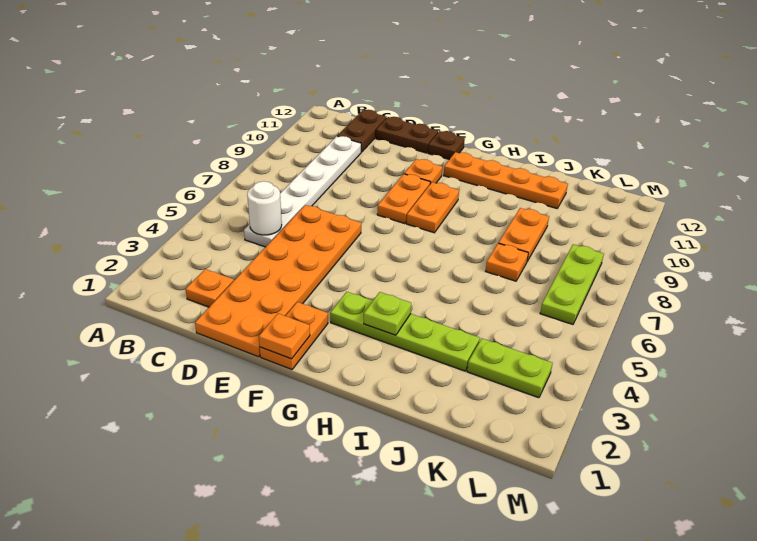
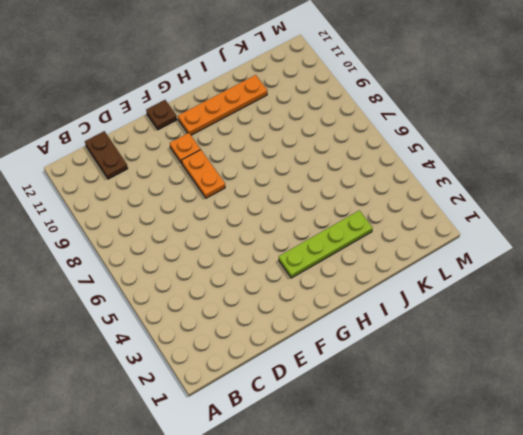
none -> orange 1x1 plate [186,269,234,307]
none -> white 1x6 plate [244,136,361,247]
none -> orange 2x6 plate [195,205,361,357]

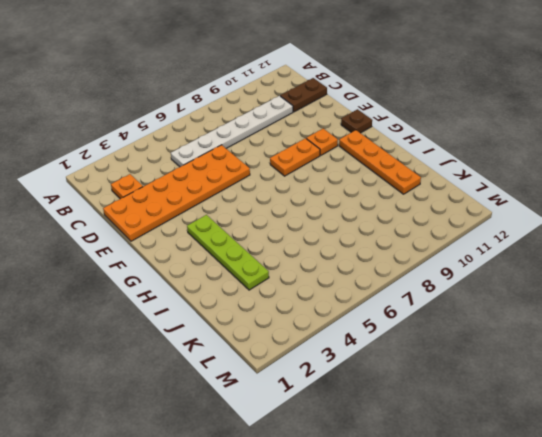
none -> brown 1x2 plate [376,117,438,153]
none -> orange 1x2 plate [260,302,328,369]
none -> orange 1x2 plate [406,182,459,233]

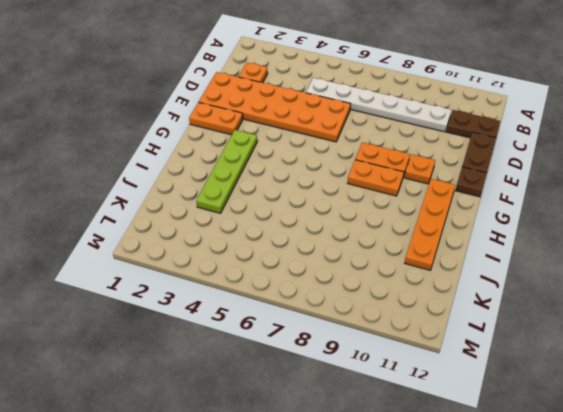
none -> orange 1x1 plate [486,243,528,281]
none -> orange 1x2 plate [499,208,549,261]
none -> lime 1x2 plate [467,339,553,398]

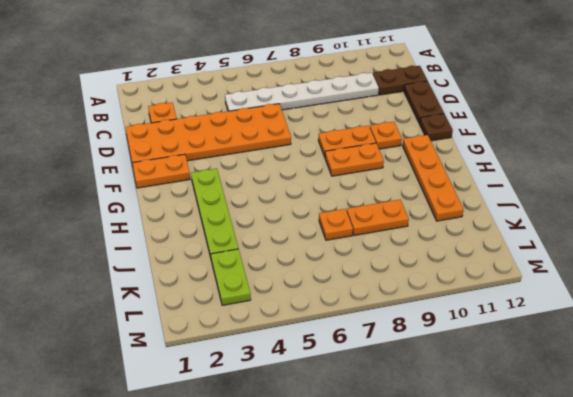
none -> lime 1x3 plate [540,244,604,324]
none -> white 1x1 round brick [247,181,282,235]
none -> orange 1x1 plate [259,314,310,359]

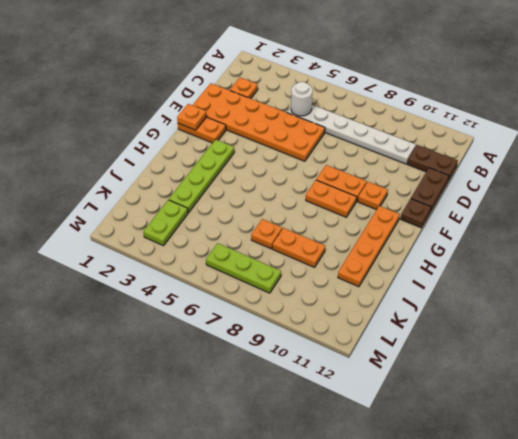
none -> lime 1x1 plate [364,292,411,335]

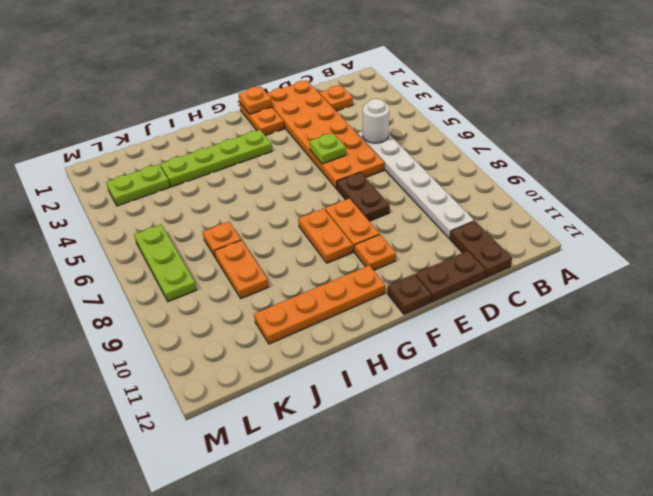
lime 1x1 plate [309,133,346,164] -> lime 1x1 plate moved to [364,292,411,335]
brown 1x2 plate [337,172,390,221] -> none

